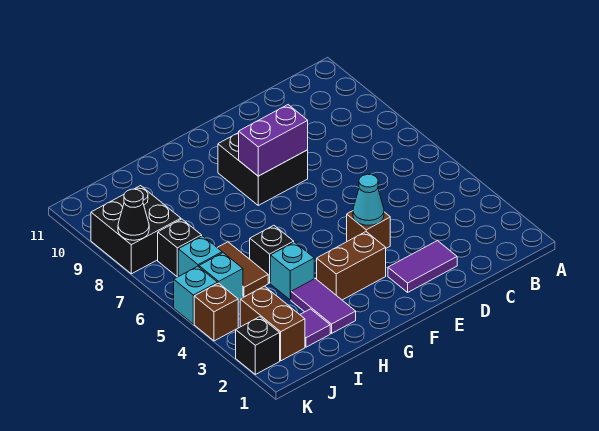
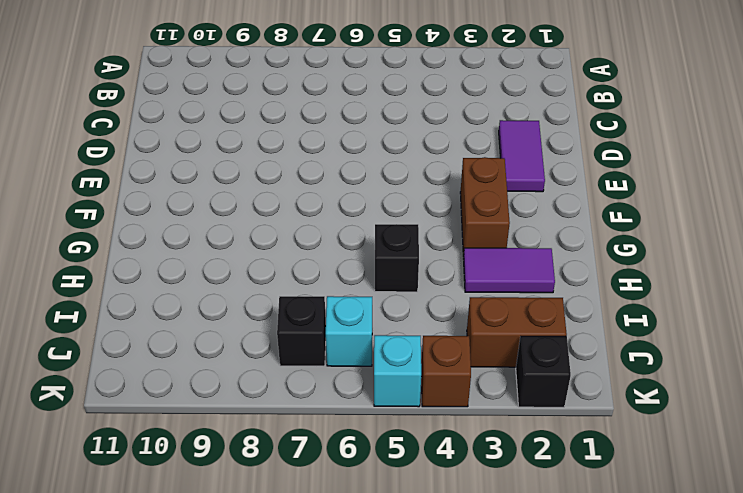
none -> brown 1x1 brick [347,211,390,248]
none -> black 2x2 brick [218,133,308,205]
none -> cyan 1x1 brick [270,242,314,300]

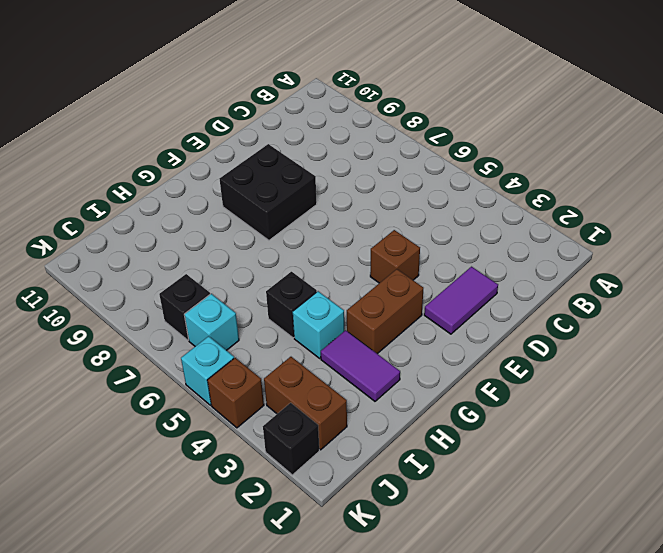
none -> purple 1x1 tile [300,309,330,347]
none -> brown 1x2 tile [217,242,268,297]
none -> cyan 1x1 brick [199,253,243,300]

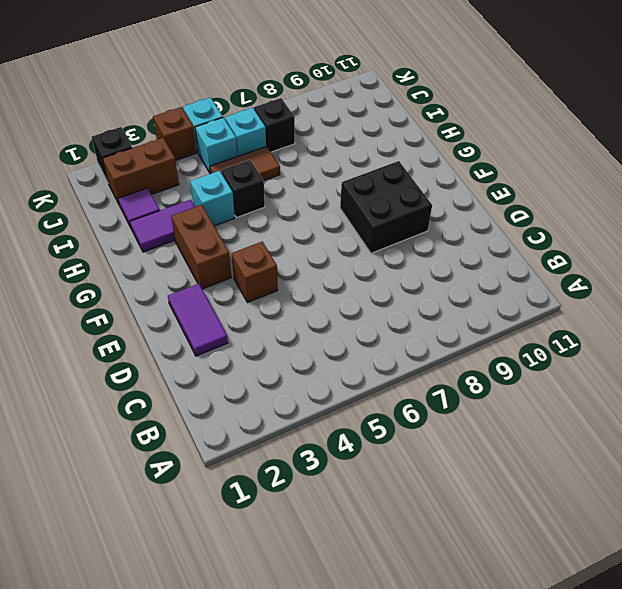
none -> black 2x2 brick [91,186,181,274]
none -> cyan 1x1 cone [353,174,384,225]
none -> purple 1x2 brick [239,105,308,176]

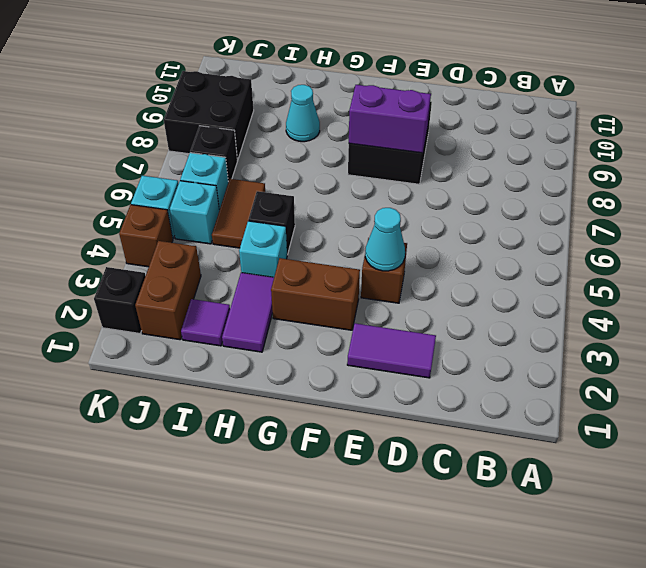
cyan 1x1 cone [286,85,320,142] -> none
none -> black 1x1 cone [118,189,149,240]

